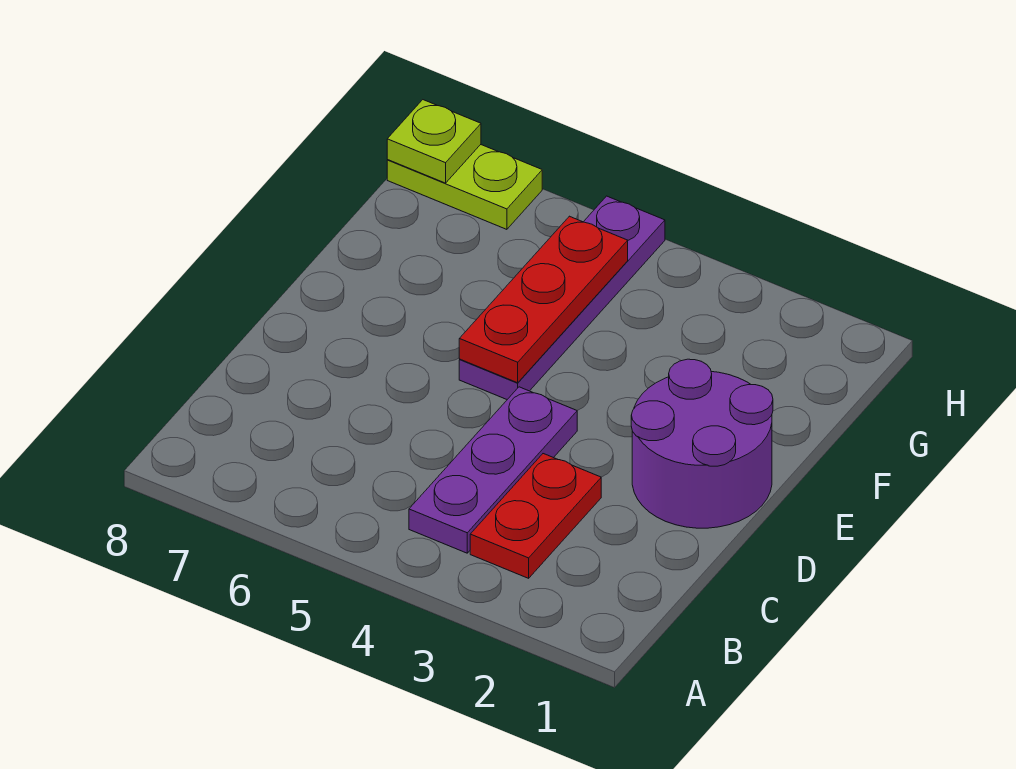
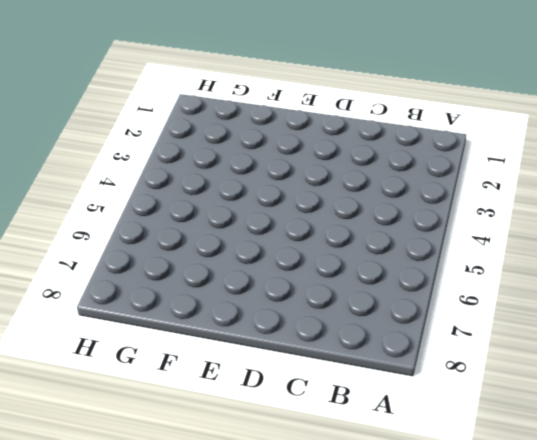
none -> red 1x2 plate [470,454,601,578]
none -> purple 1x3 plate [409,387,577,553]

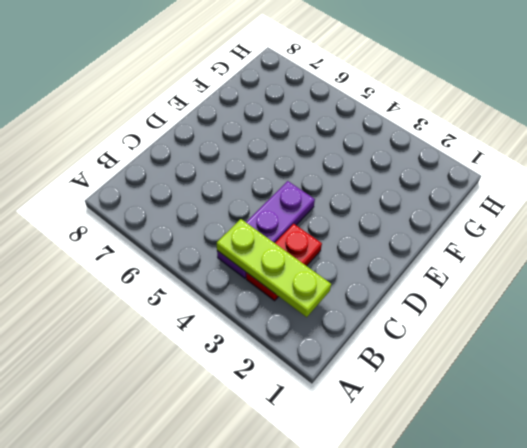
lime 1x3 plate [217,219,331,317] -> none
none -> purple 2x2 round brick [631,359,773,528]
none -> purple 1x4 plate [459,196,665,399]

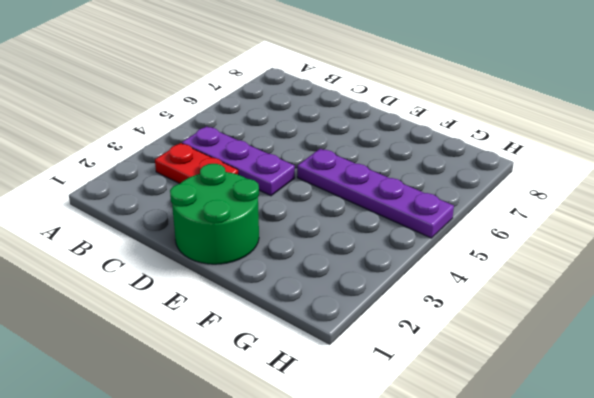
green 2x2 round brick [170,164,259,264] -> purple 2x2 round brick [631,359,773,528]
none -> lime 1x2 plate [387,145,542,229]
none -> red 1x3 plate [459,216,628,383]

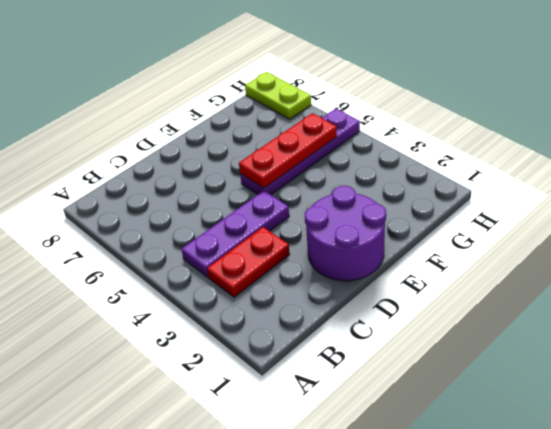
none -> lime 1x1 plate [387,100,481,183]

